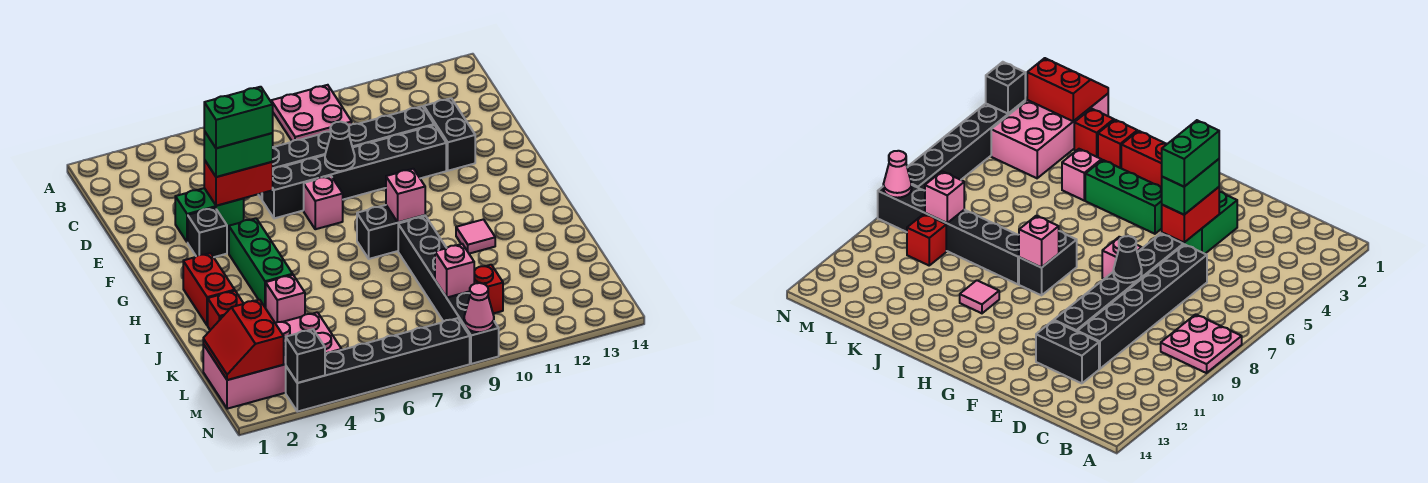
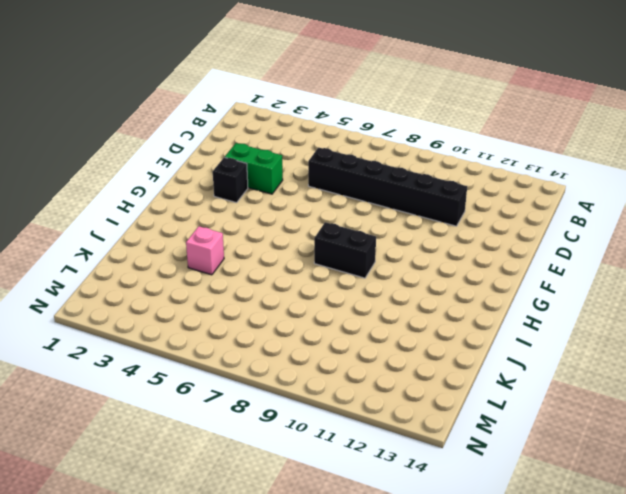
none -> pink 2x2 plate [271,85,352,141]
none -> black 1x2 brick [424,98,475,171]
none -> black 1x6 brick [262,125,446,218]

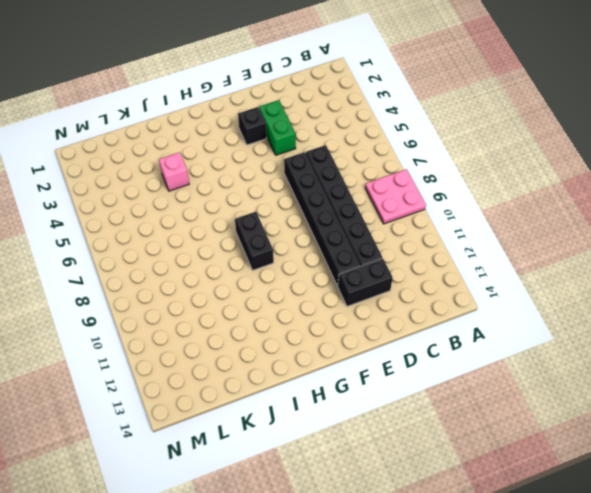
none -> pink 1x1 brick [304,176,343,229]
none -> green 1x3 brick [229,218,293,308]
none -> red 1x2 brick [183,253,235,326]

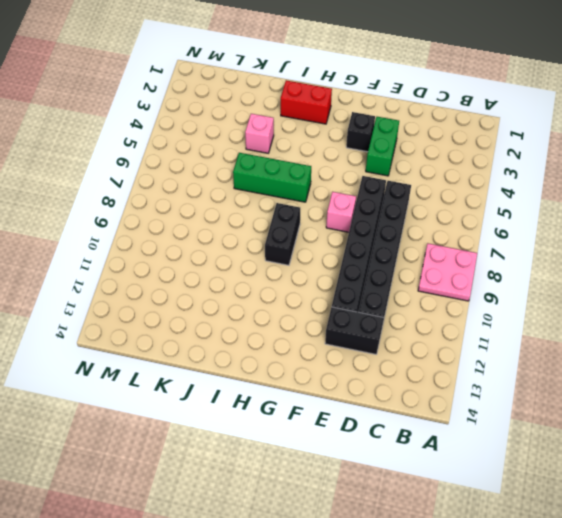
green 1x3 brick [233,153,311,202] -> green 1x3 brick moved to [229,218,293,308]
none -> black 1x6 brick [398,216,499,364]
none -> pink 1x1 tile [456,219,495,254]
none -> red 1x1 brick [208,291,244,330]

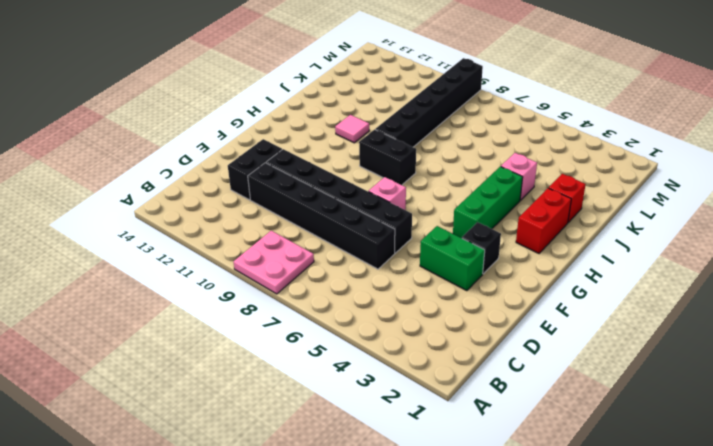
none -> red 1x1 brick [1074,109,1114,157]
none -> pink 2x4 brick [203,312,342,409]
none -> red 1x1 brick [474,265,503,314]

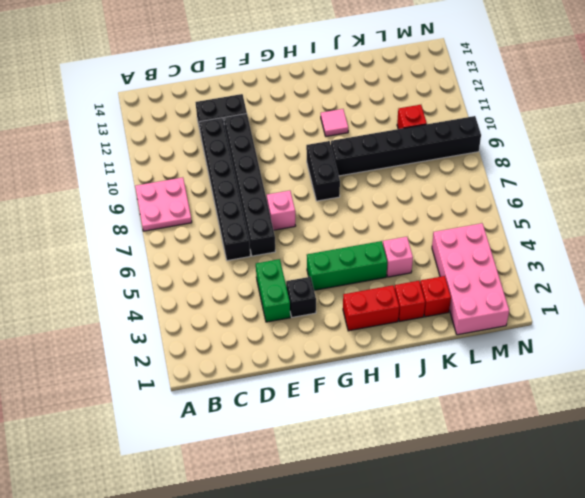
none -> black 1x6 brick [286,318,470,412]
none -> red 1x2 brick [204,160,273,206]
none -> black 1x1 cone [325,122,355,171]

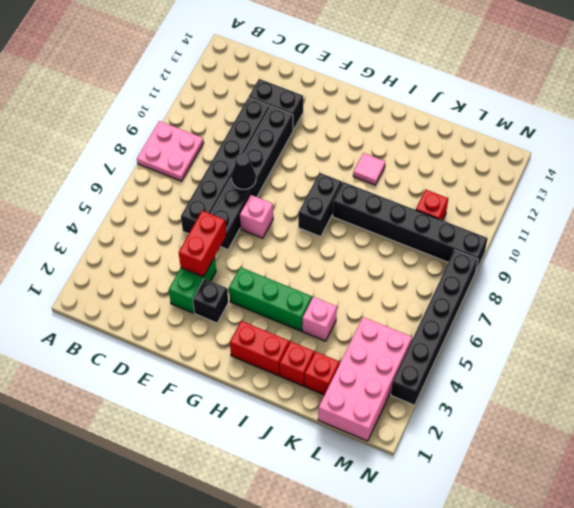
none -> pink 1x1 brick [386,169,425,222]
none -> red 2x2 slope [203,300,284,380]
none -> pink 1x1 brick [435,244,474,297]

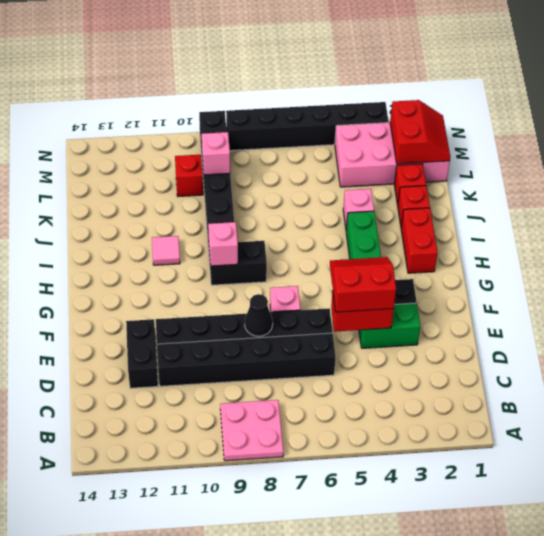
red 2x2 slope [330,257,396,312] -> green 1x2 brick [204,131,273,177]
none -> black 1x1 brick [286,329,325,383]
none -> pink 1x1 cone [464,283,494,332]
none -> green 1x2 brick [204,87,273,148]

